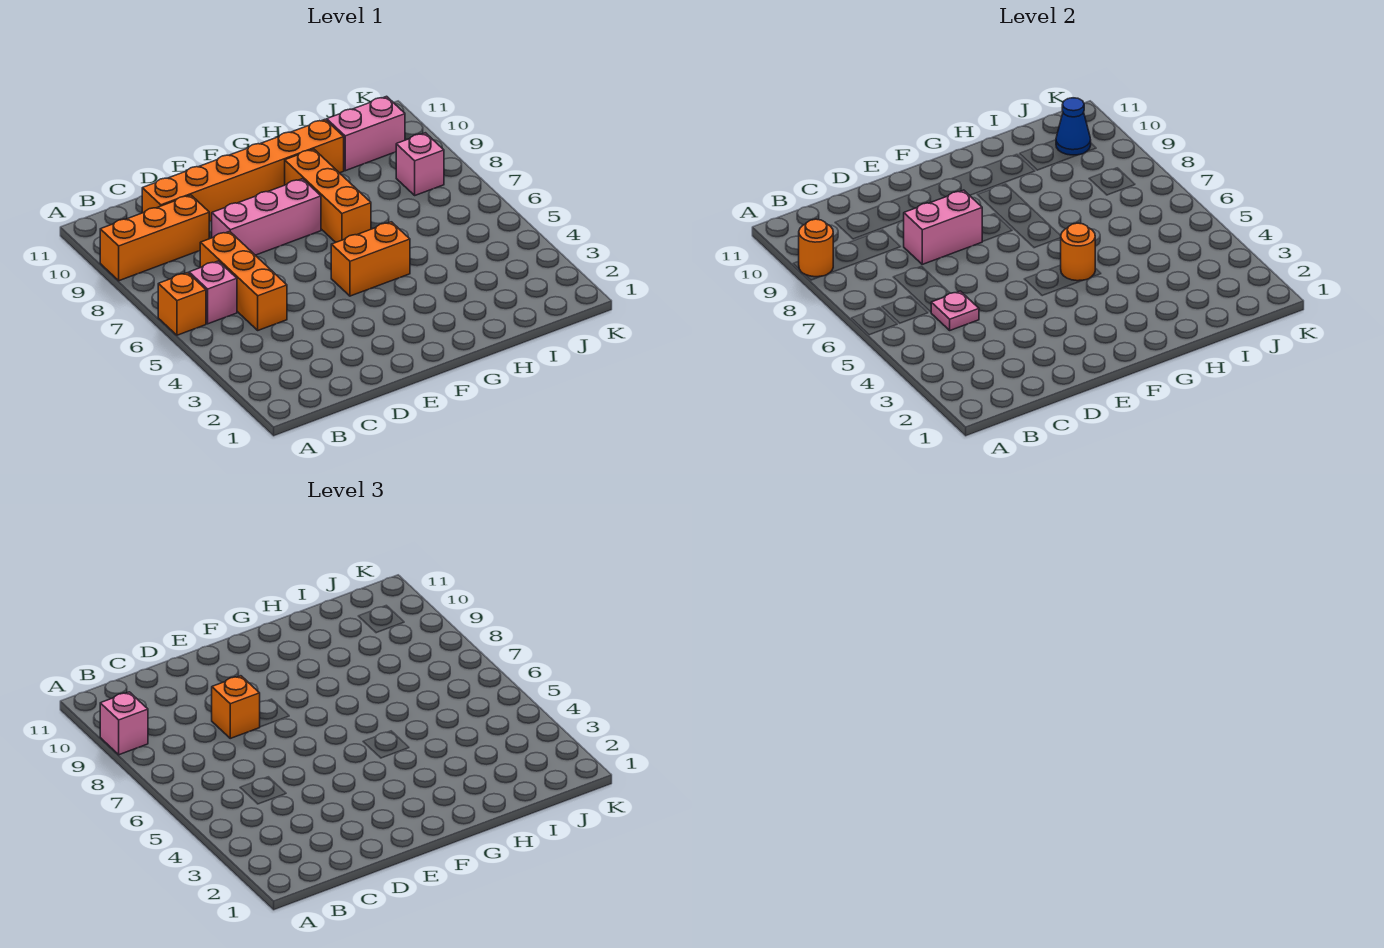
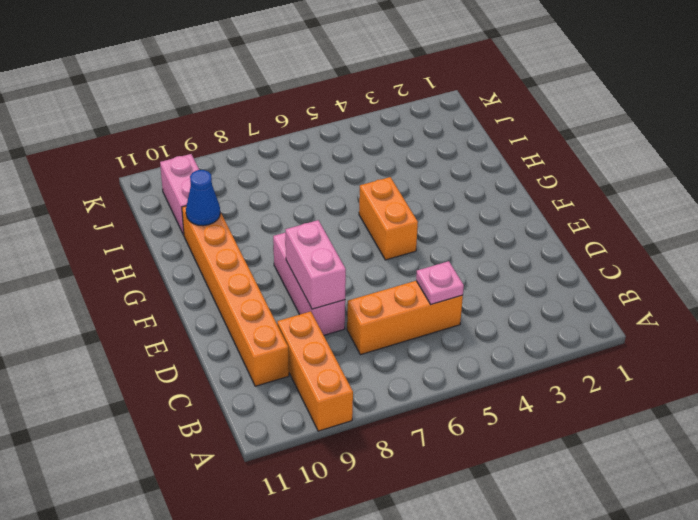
blue 1x1 cone [186,170,220,226] -> blue 1x1 cone moved to [1056,98,1091,155]
none -> orange 1x1 brick [158,273,206,335]
none -> pink 1x1 brick [189,261,237,324]
none -> orange 1x3 brick [285,149,371,242]

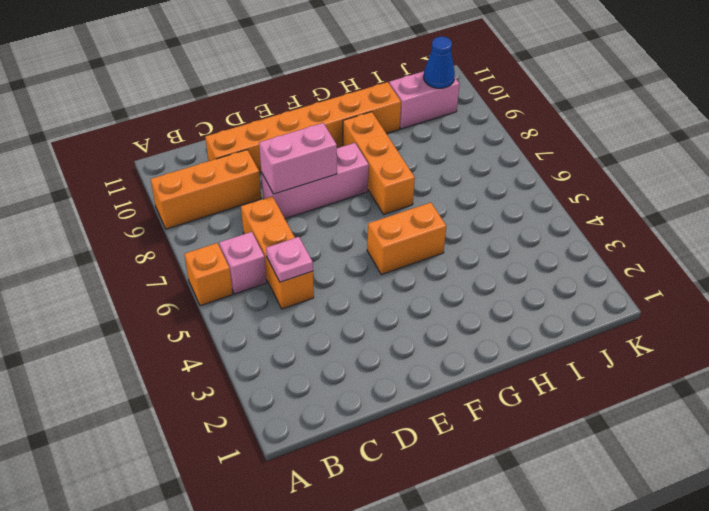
none -> pink 1x1 brick [396,133,444,195]
none -> orange 1x1 round brick [799,219,833,277]
none -> orange 1x1 round brick [1061,223,1095,281]

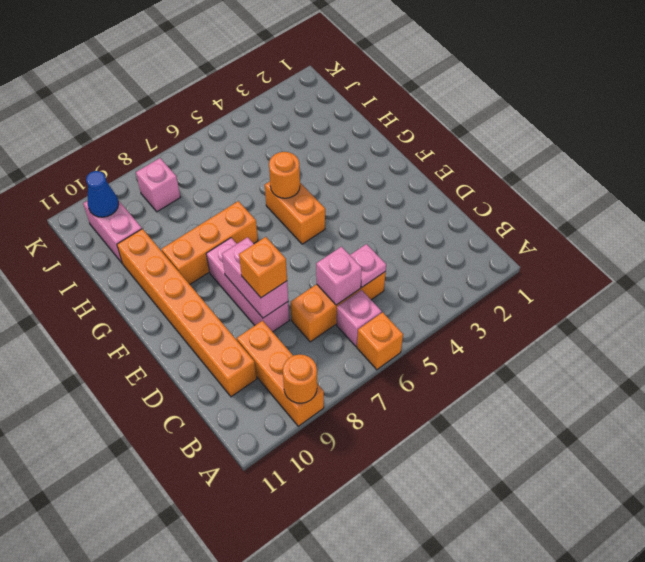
pink 1x1 brick [316,247,362,305] -> pink 1x1 brick moved to [100,692,148,755]

